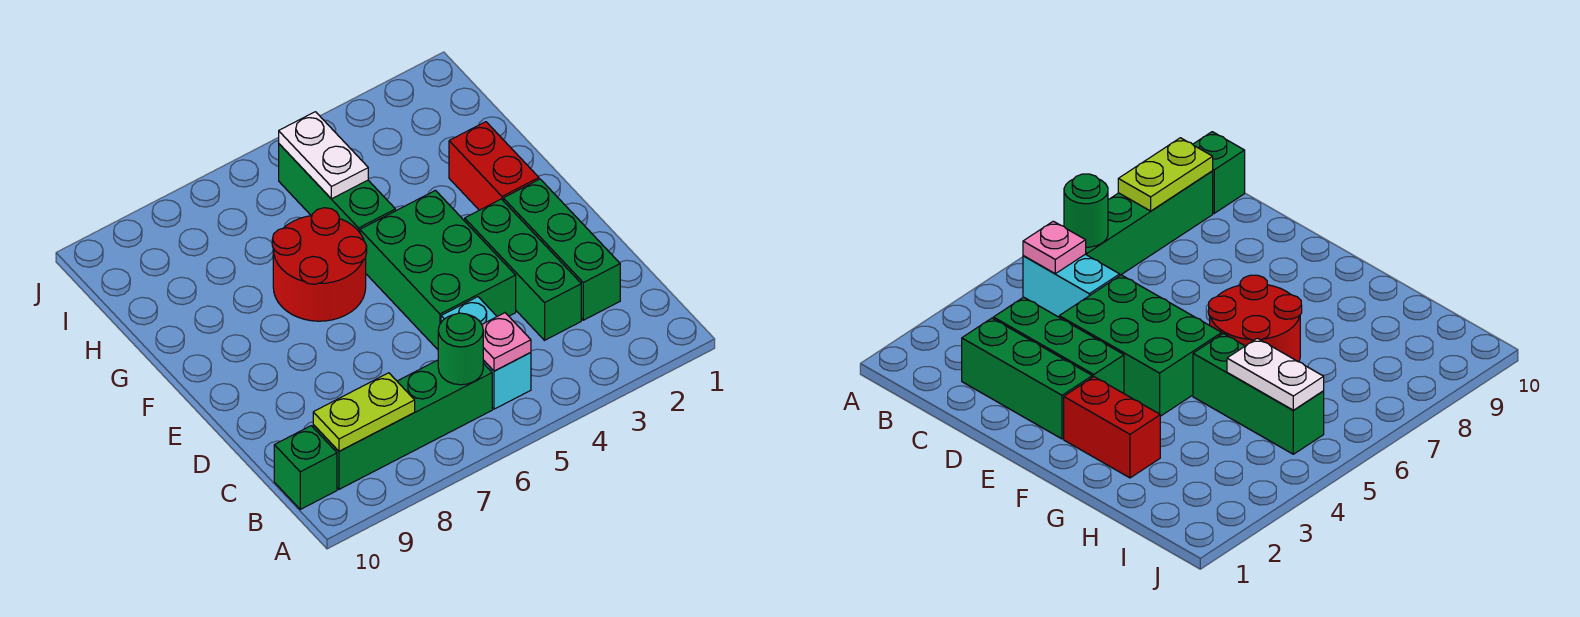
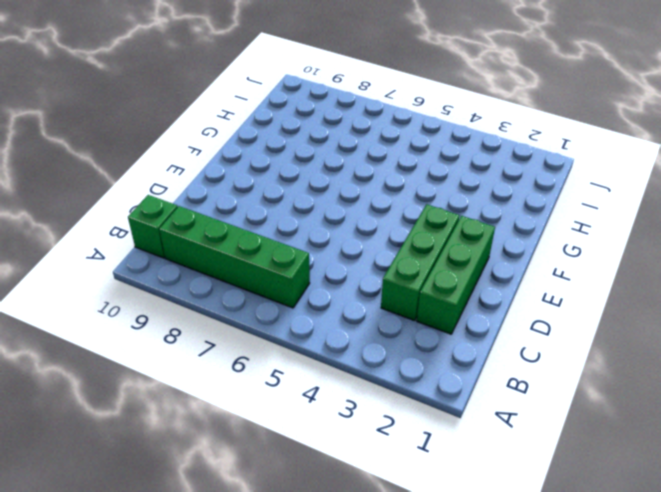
none -> cyan 1x2 brick [441,297,531,409]
none -> green 2x3 brick [360,190,516,349]
none -> red 1x2 brick [449,122,539,210]

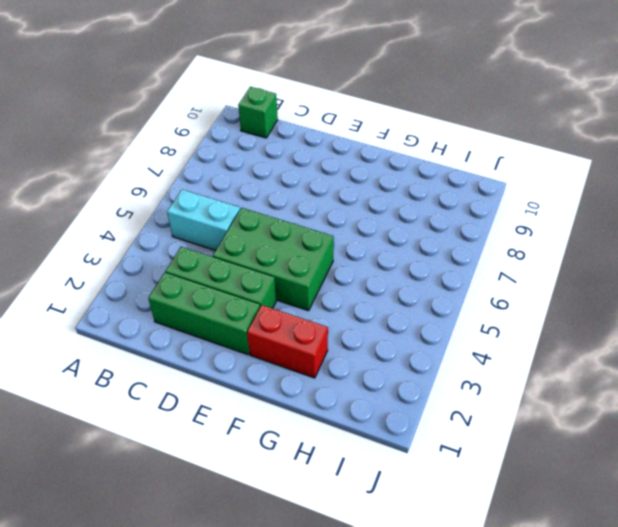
none -> green 1x4 brick [313,360,492,489]
none -> red 2x2 round brick [272,208,367,321]
none -> green 1x3 brick [279,144,395,232]

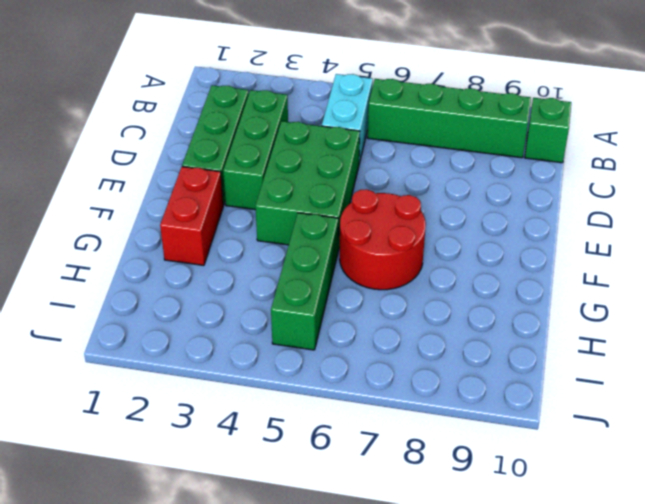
none -> pink 1x1 plate [482,313,531,371]
none -> green 1x1 round brick [438,313,483,385]
none -> lime 1x2 plate [313,373,415,451]

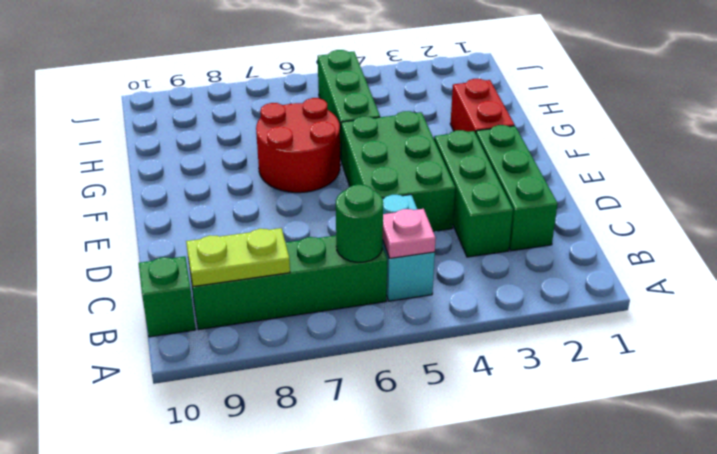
none -> white 1x2 plate [279,112,368,199]

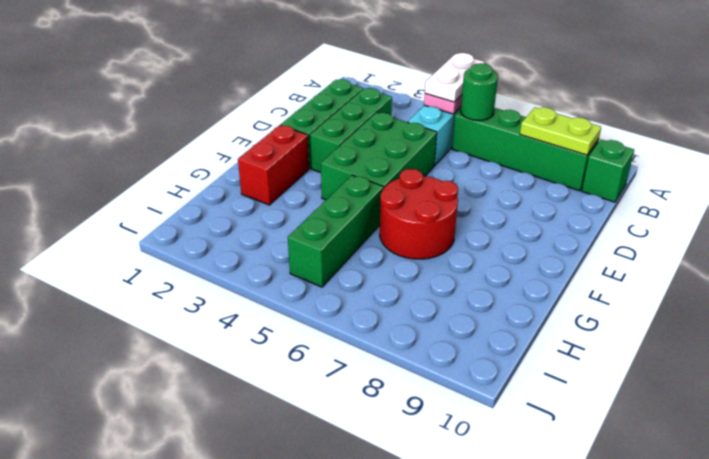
white 1x2 plate [425,53,484,102] -> white 1x2 plate moved to [279,112,368,199]

